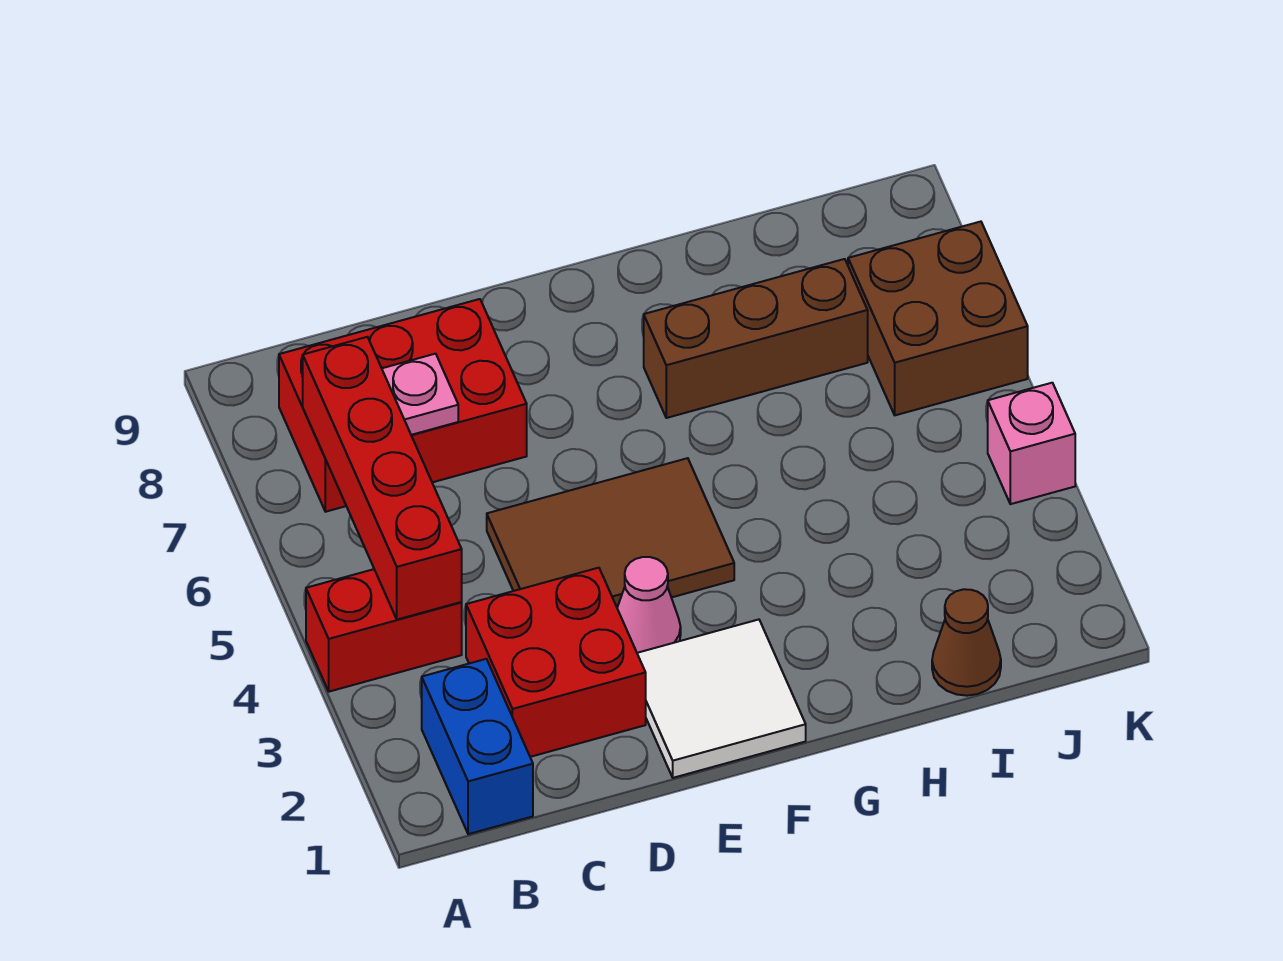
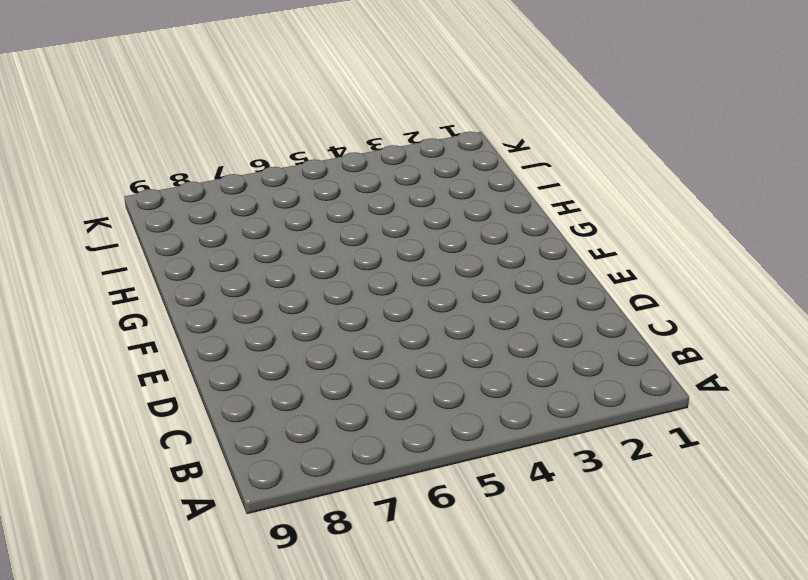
none -> red 1x2 brick [306,569,462,692]
none -> blue 1x2 brick [422,659,533,834]
none -> red 2x3 brick [279,299,527,512]

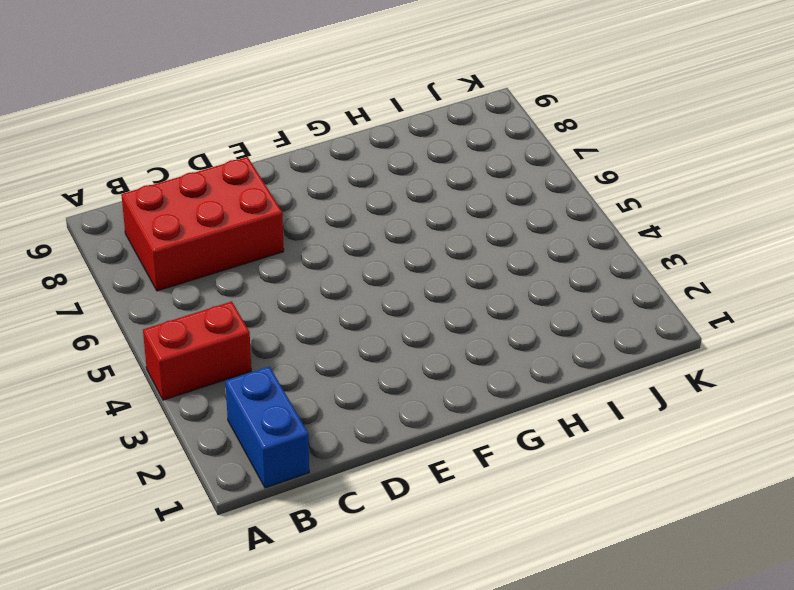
none -> red 2x2 brick [466,568,646,757]
none -> brown 2x3 tile [487,458,734,607]
none -> white 2x2 tile [637,620,806,778]

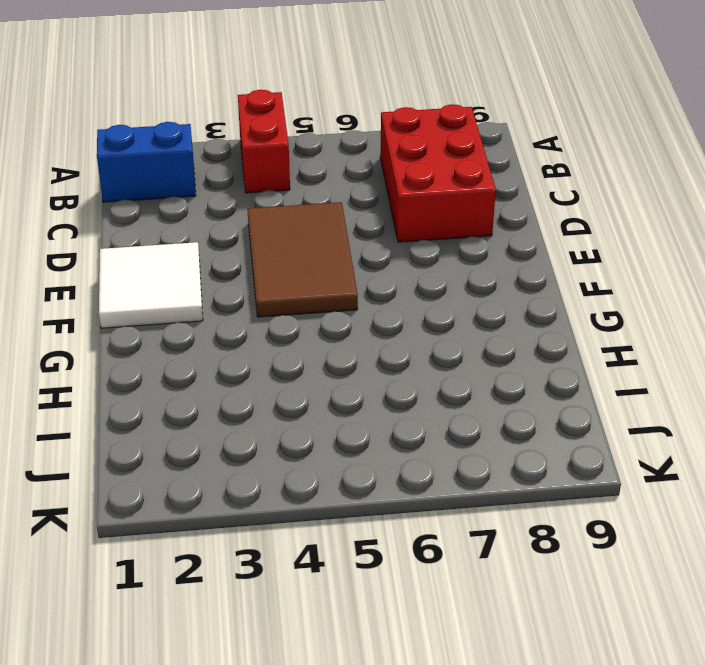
none -> red 2x2 brick [466,568,646,757]
none -> pink 1x1 cone [617,557,681,653]
none -> brown 1x3 brick [644,259,868,418]

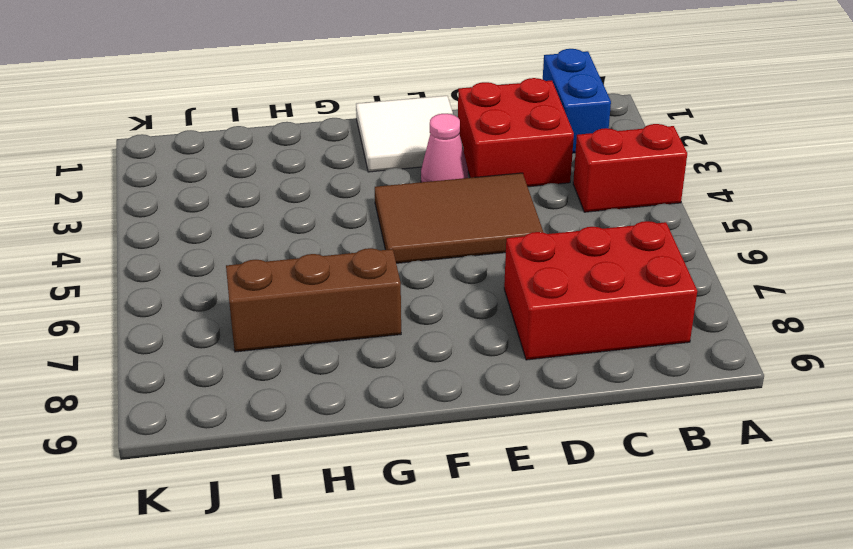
none -> brown 1x1 cone [932,589,1001,696]
none -> brown 2x2 brick [848,222,1028,415]
none -> pink 1x1 brick [988,383,1075,504]

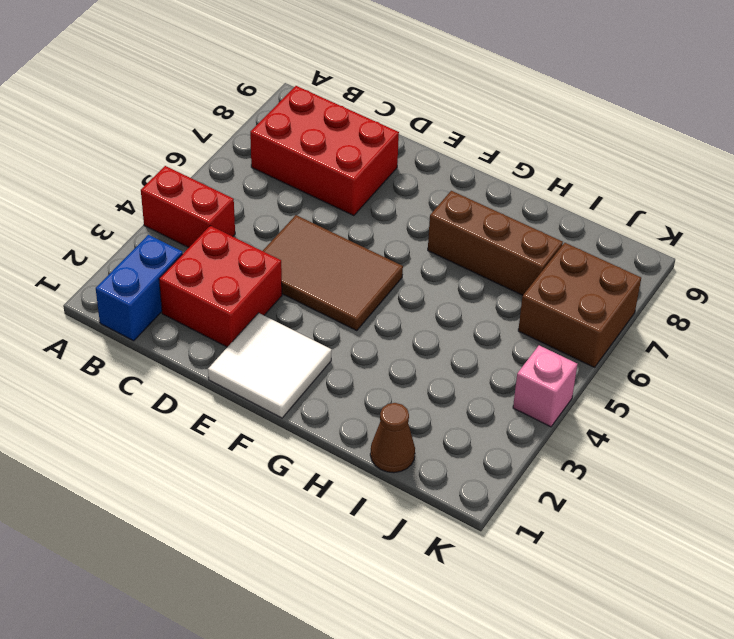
none -> pink 1x1 cone [617,557,681,653]
none -> red 1x4 brick [303,337,462,620]
none -> pink 1x1 plate [382,354,458,435]

